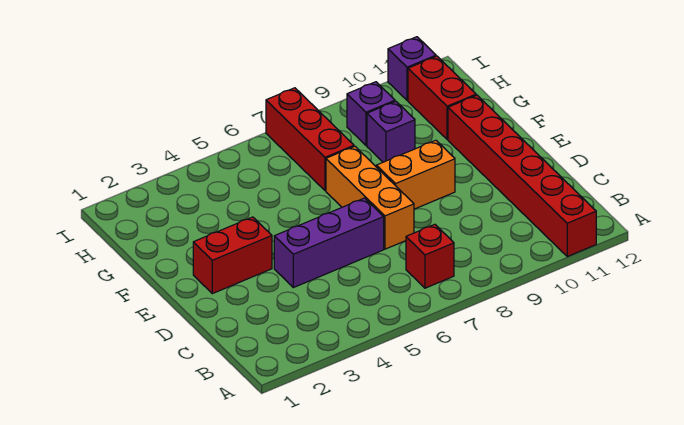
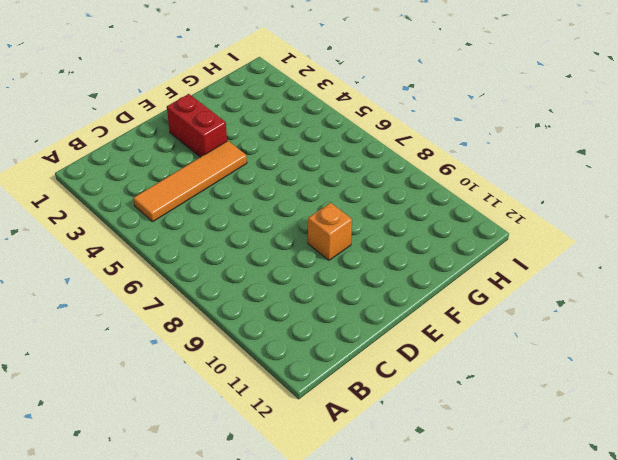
orange 1x4 tile [133,141,247,222] -> purple 1x3 brick [274,198,384,288]
orange 1x1 brick [308,203,352,260] -> orange 1x2 brick [376,140,455,209]
none -> red 1x6 brick [448,95,596,256]
none -> red 1x1 brick [406,224,454,288]

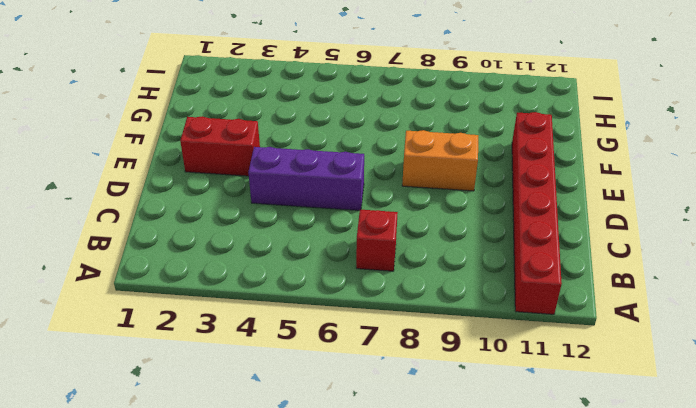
none -> orange 1x3 brick [326,146,414,249]
none -> red 1x3 brick [266,88,354,191]

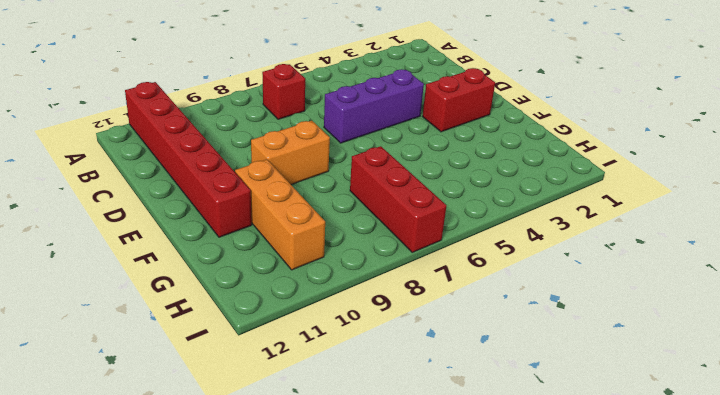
orange 1x3 brick [235,159,325,270] -> orange 1x3 brick moved to [326,146,414,249]
none -> purple 1x1 brick [367,101,415,162]
none -> red 1x2 brick [408,56,476,140]

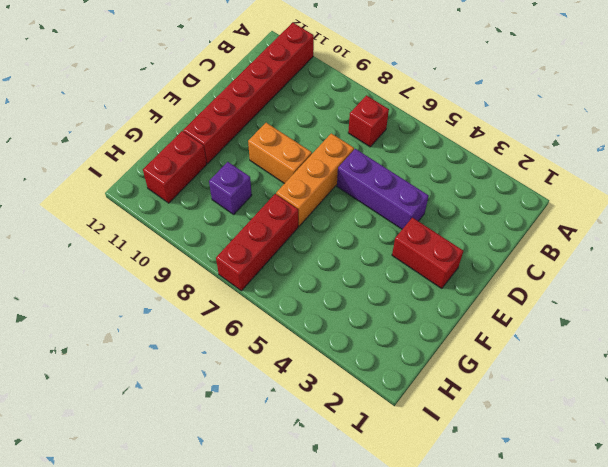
none -> purple 1x1 brick [347,82,395,146]
none -> purple 1x1 brick [388,37,436,100]

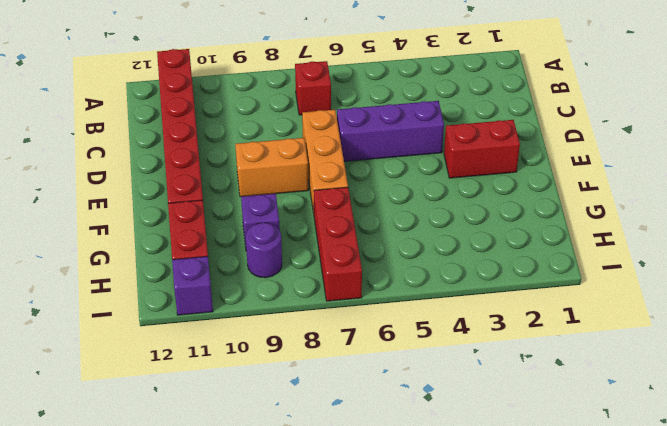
purple 1x1 round brick [246,223,282,278] -> purple 1x1 brick [347,82,395,146]

